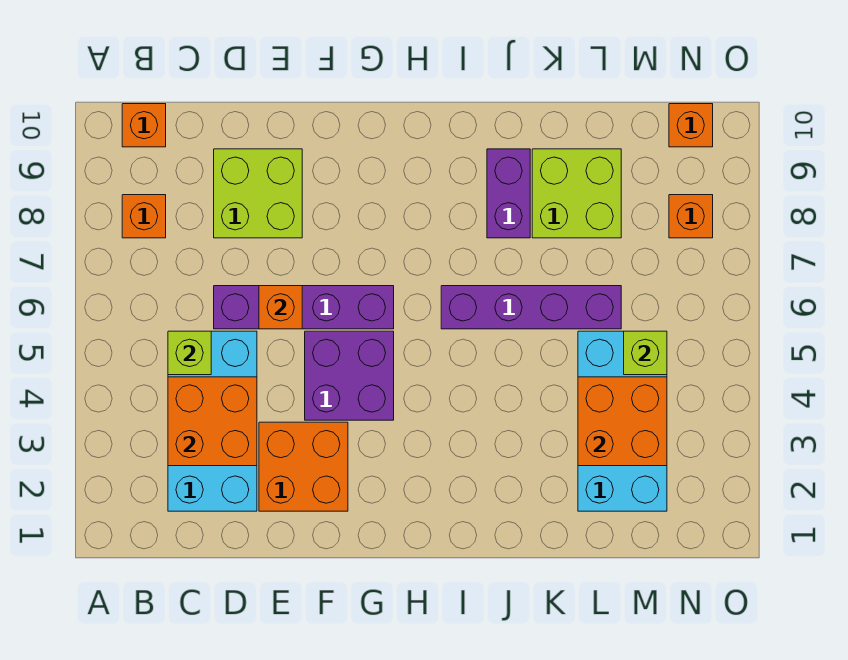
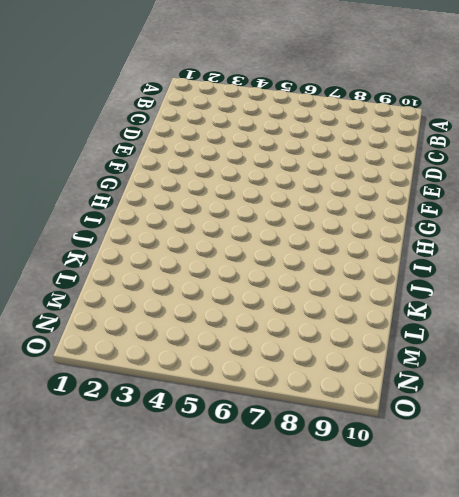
none -> orange 1x1 brick [122,195,166,238]
none -> orange 1x1 brick [122,104,166,147]
none -> cyan 2x4 brick [168,331,257,511]

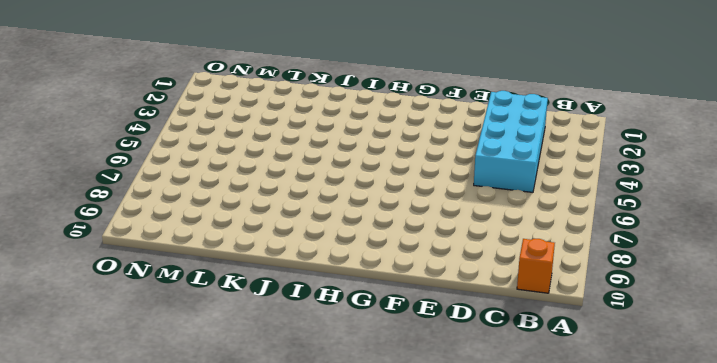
none -> orange 1x1 brick [122,195,166,238]
none -> purple 1x4 brick [214,286,394,329]
none -> lime 2x2 brick [214,149,302,238]

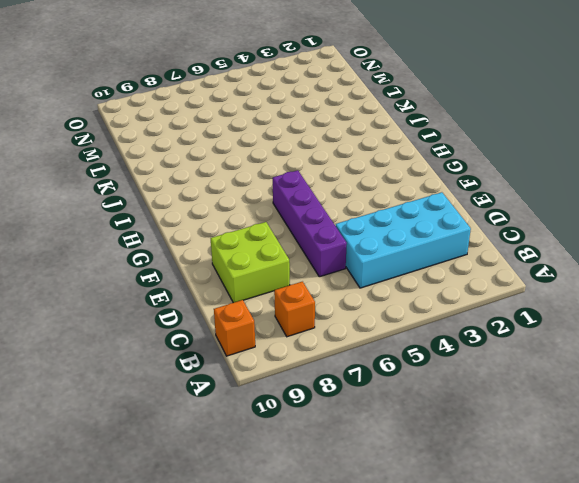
none -> orange 2x2 brick [259,422,348,511]
none -> purple 2x2 brick [305,331,394,420]
none -> purple 1x4 brick [441,286,621,329]

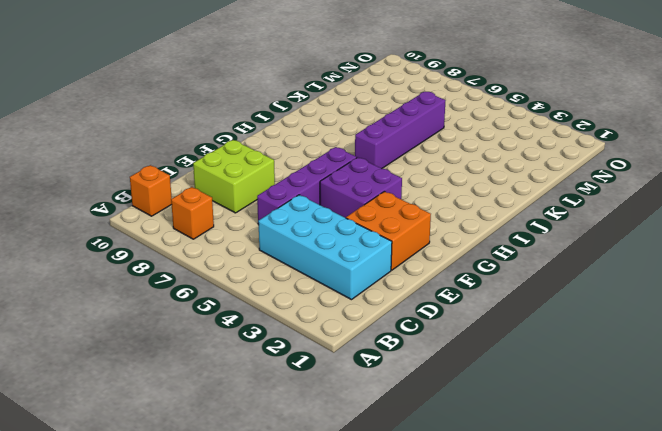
none -> purple 1x2 brick [487,149,530,238]
none -> lime 2x2 brick [532,149,621,238]
none -> cyan 2x4 brick [578,331,667,511]

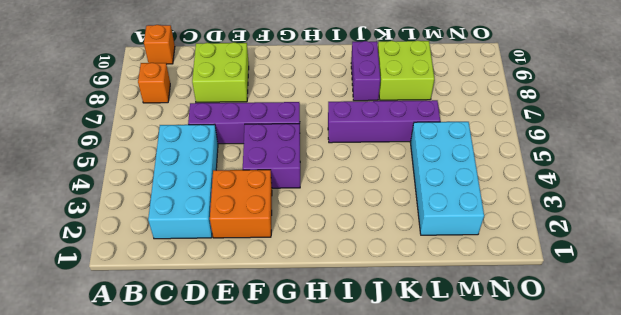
none -> orange 1x1 brick [669,195,713,238]
none -> orange 1x1 brick [669,104,713,147]
none -> orange 2x2 brick [168,377,257,466]

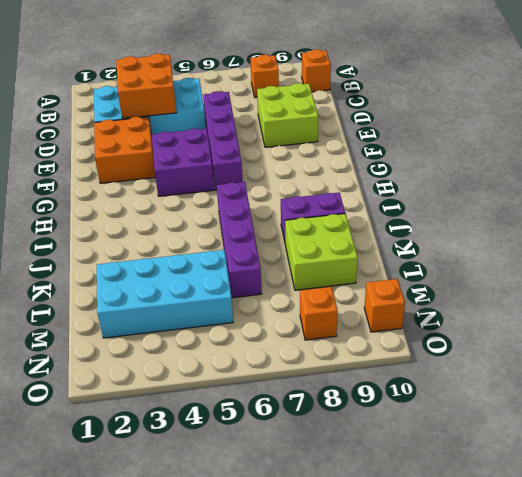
none -> lime 1x1 brick [168,331,211,375]
none -> orange 1x1 brick [259,286,302,329]
none -> orange 2x2 brick [578,377,667,466]

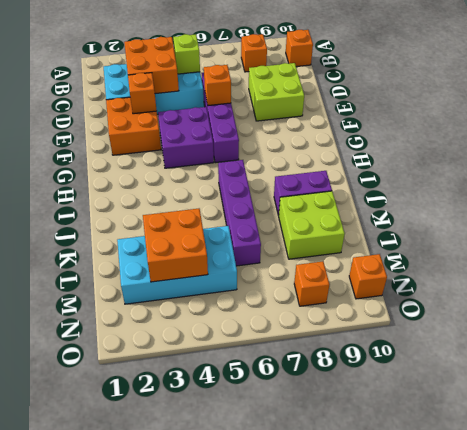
orange 1x1 brick [128,73,157,114] -> none
none -> lime 1x1 brick [624,331,667,375]

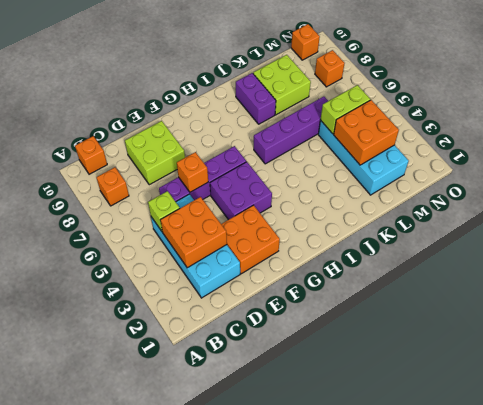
lime 1x2 brick [320,85,370,134] -> lime 1x1 brick [624,331,667,375]

